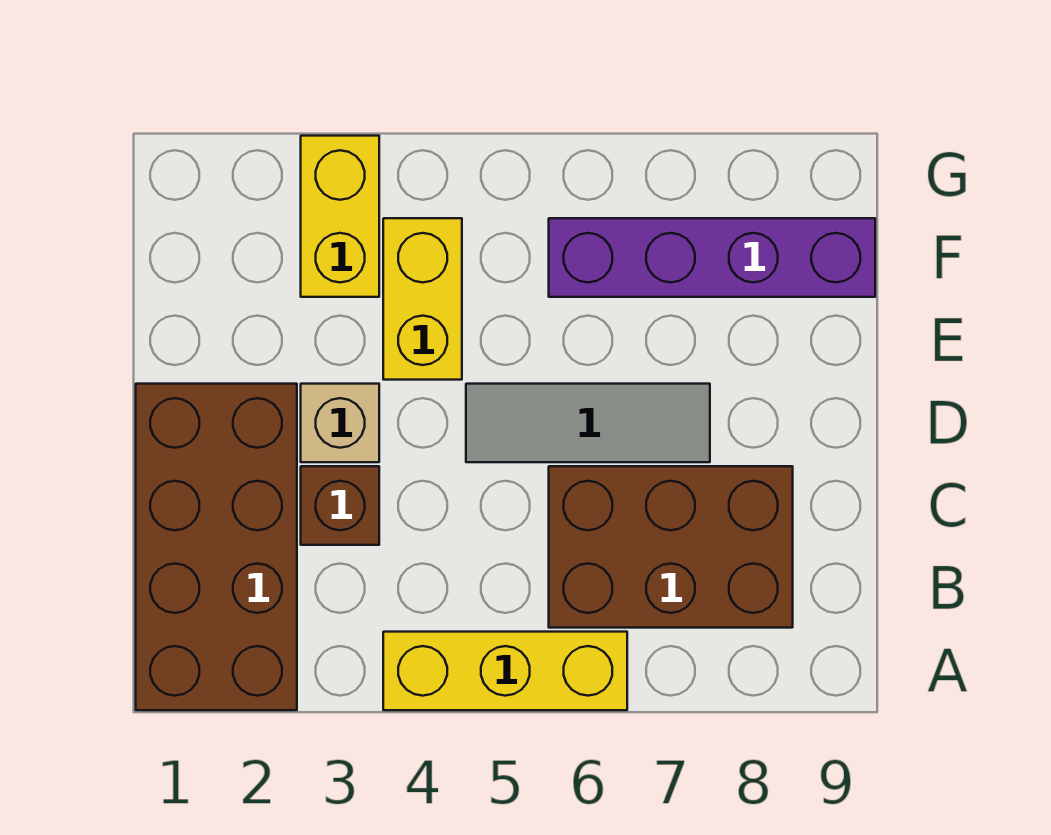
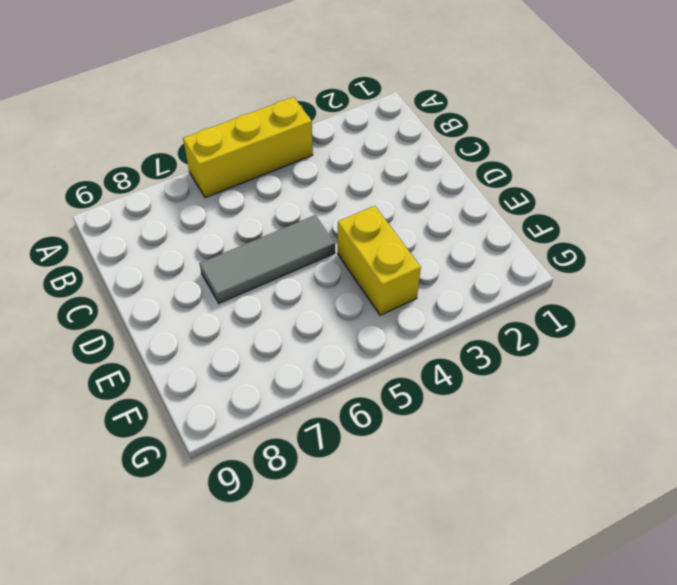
none -> brown 2x4 brick [136,384,297,710]
none -> brown 2x3 brick [549,466,793,628]

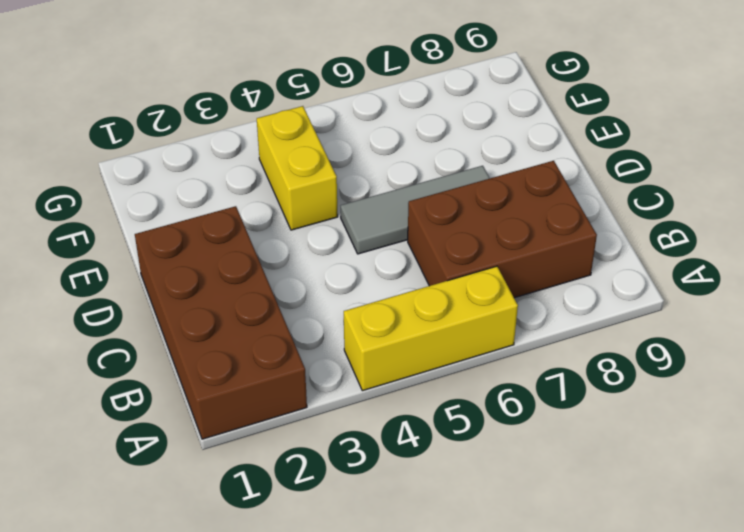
none -> brown 1x1 brick [301,466,379,545]
none -> tan 1x1 brick [301,384,379,462]

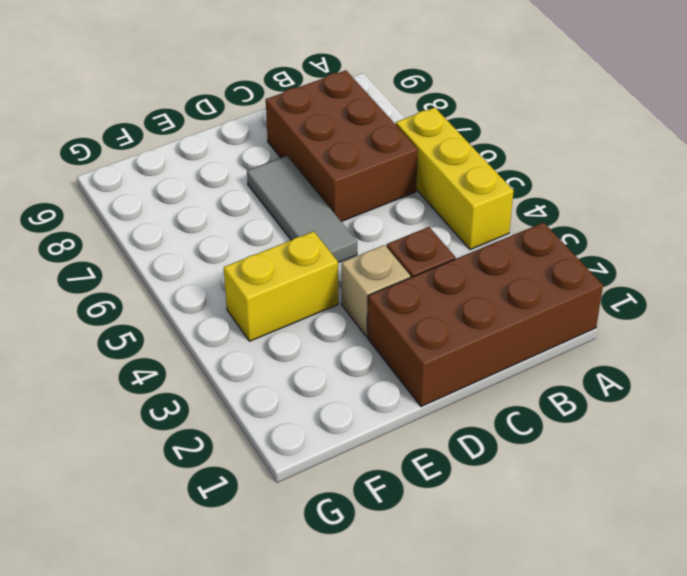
none -> yellow 1x2 brick [301,136,379,297]
none -> purple 1x4 brick [549,218,875,297]

